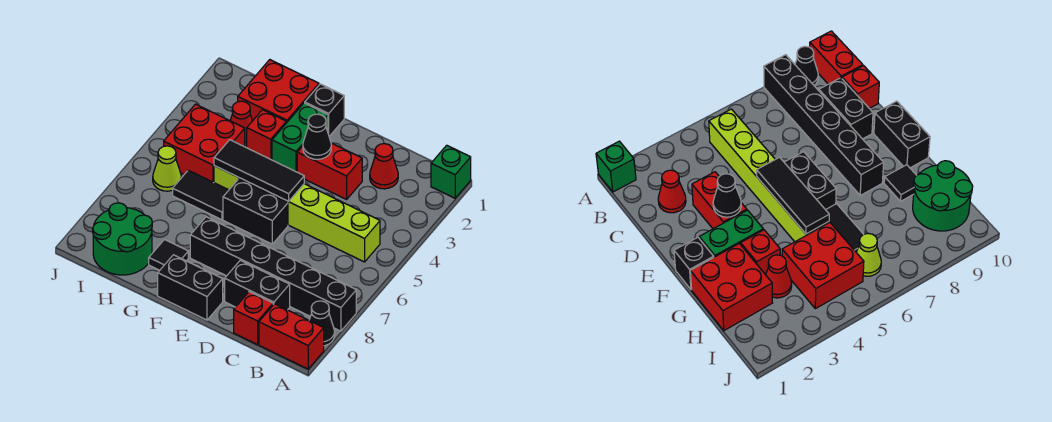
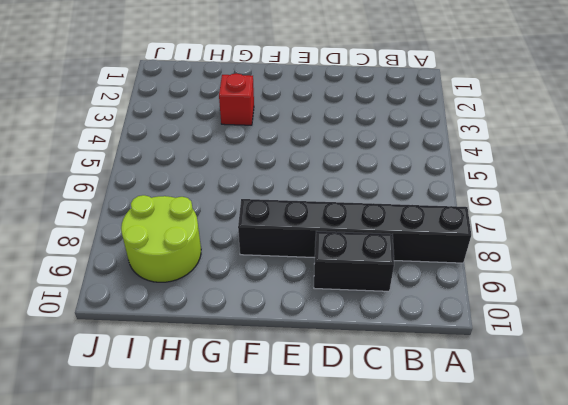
lime 2x2 round brick [121,195,201,282] -> green 2x2 round brick [93,203,152,275]
none -> green 1x1 brick [431,145,471,198]
none -> black 1x1 cone [309,301,335,346]
none -> red 1x2 brick [259,304,324,369]

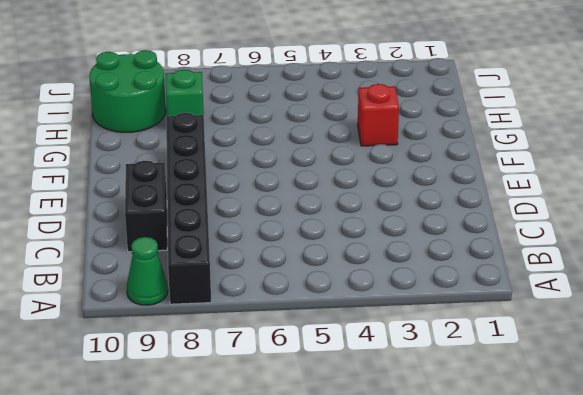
green 1x1 cone [127,237,168,305] -> black 1x1 cone [309,301,335,346]
green 1x1 brick [166,70,204,116] -> green 1x1 brick moved to [431,145,471,198]
none -> red 1x2 brick [259,304,324,369]
none -> lime 1x6 brick [214,166,380,262]
none -> red 1x1 cone [370,144,398,189]

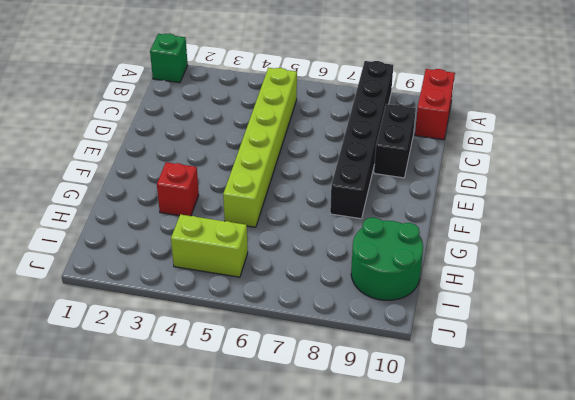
lime 1x2 brick [171,214,248,277] -> red 2x2 brick [164,104,245,183]
none -> black 1x1 cone [309,301,335,346]
none -> red 1x1 cone [370,144,398,189]
none -> red 1x1 brick [234,292,273,345]

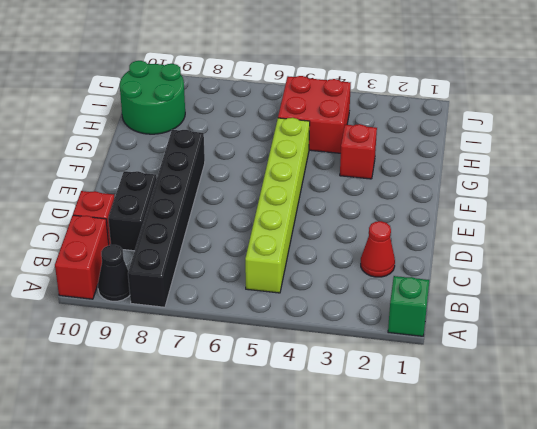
none -> red 1x2 brick [297,143,362,199]
none -> black 1x2 brick [223,179,288,244]
none -> black 1x2 brick [158,255,223,320]

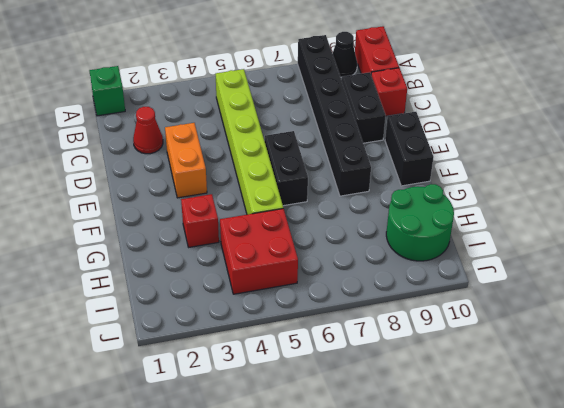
orange 1x2 brick [165,123,207,198] -> red 1x2 brick [297,143,362,199]
none -> black 1x1 brick [305,84,344,136]
none -> green 1x2 brick [272,103,328,172]
none -> red 2x2 brick [238,60,319,123]

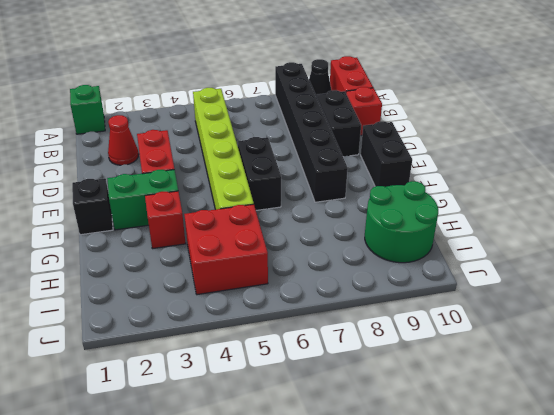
none -> red 2x2 brick [238,60,319,123]
none -> black 1x2 tile [173,170,229,220]
none -> black 1x1 tile [149,240,188,270]

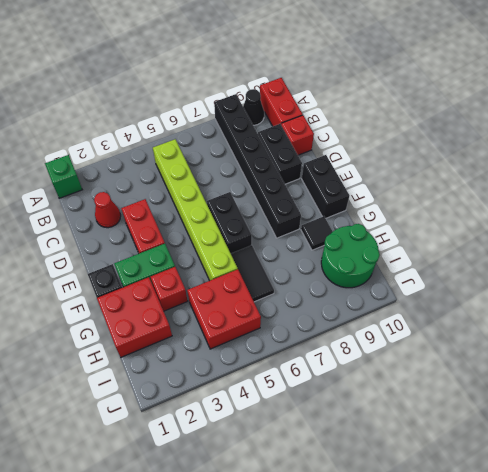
none -> red 1x1 cone [230,101,252,146]
none -> lime 1x1 cone [153,146,181,191]
none -> black 1x1 cone [303,114,331,159]

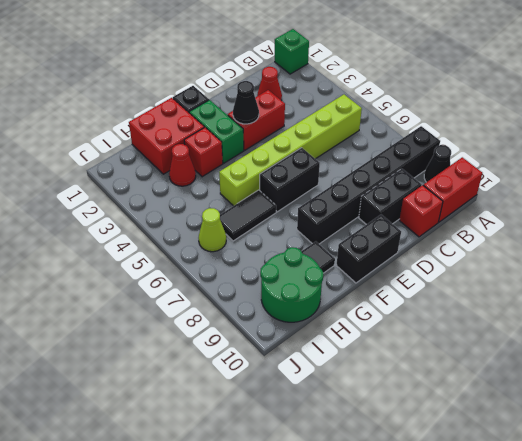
none -> red 2x2 brick [164,104,245,183]
none -> black 1x3 tile [214,140,304,201]

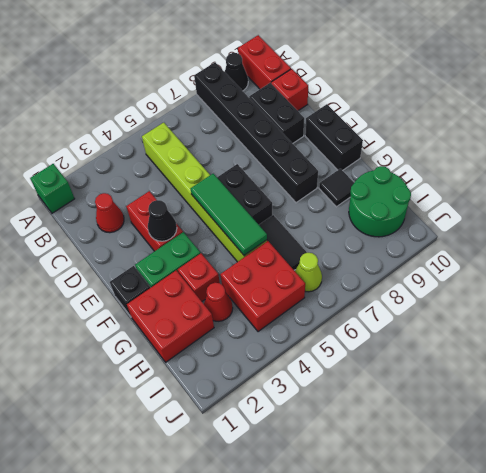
green 1x3 tile [190,174,267,255] -> black 1x3 tile [214,140,304,201]

